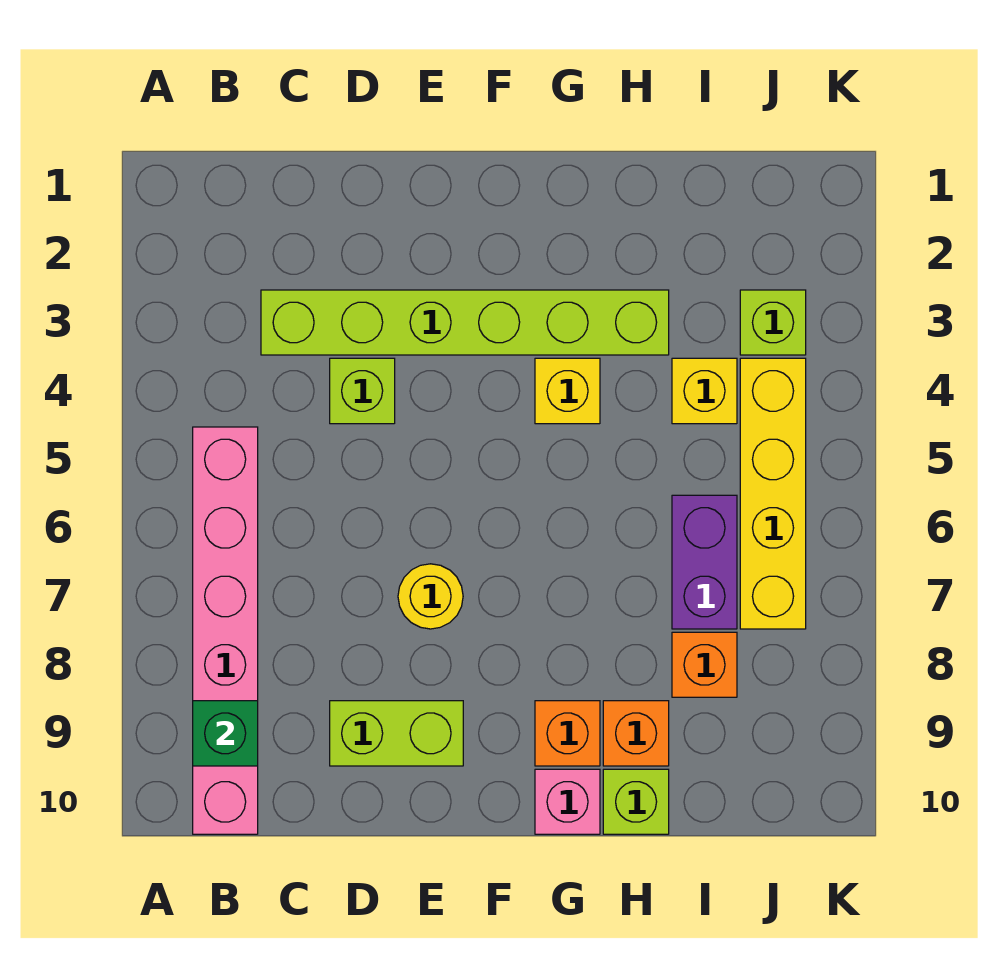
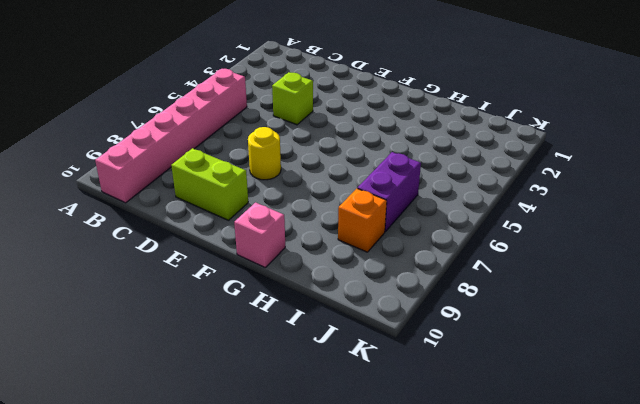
none -> lime 1x6 brick [261,290,669,355]
none -> yellow 1x1 brick [535,358,600,424]
none -> orange 1x1 brick [535,701,600,766]

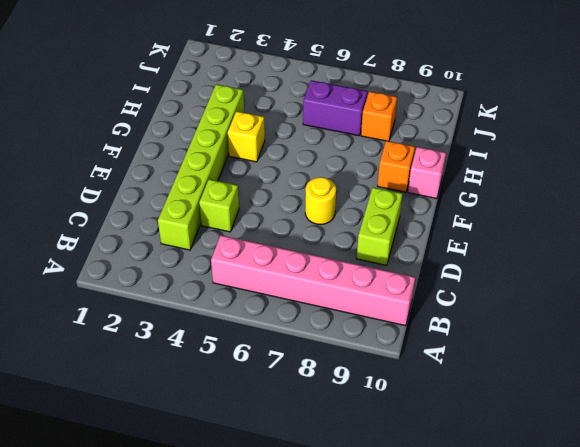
none -> orange 1x1 brick [603,701,669,766]
none -> lime 1x1 brick [603,769,669,834]
none -> yellow 1x1 brick [672,358,737,424]

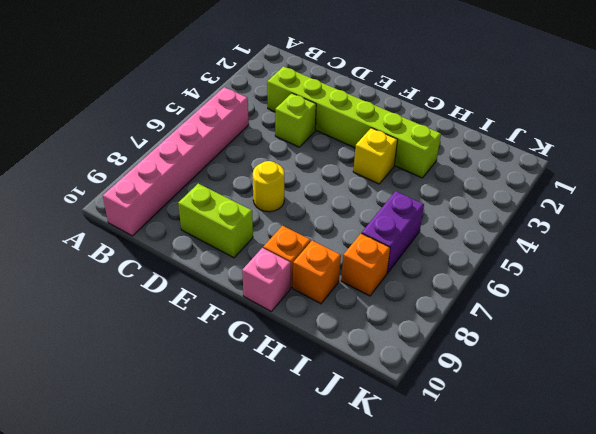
none -> lime 1x1 brick [603,769,669,834]
none -> yellow 1x1 brick [672,358,737,424]
none -> lime 1x1 brick [740,290,806,355]

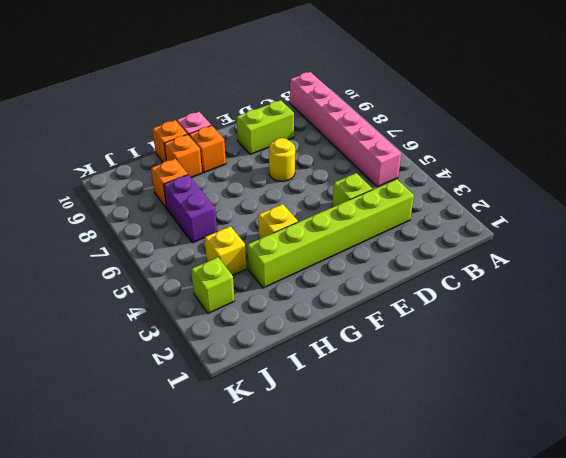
orange 1x1 brick [152,120,187,162] -> lime 1x1 brick [603,769,669,834]
none -> yellow 1x4 brick [740,358,806,629]
none -> green 1x1 brick [193,701,258,766]

